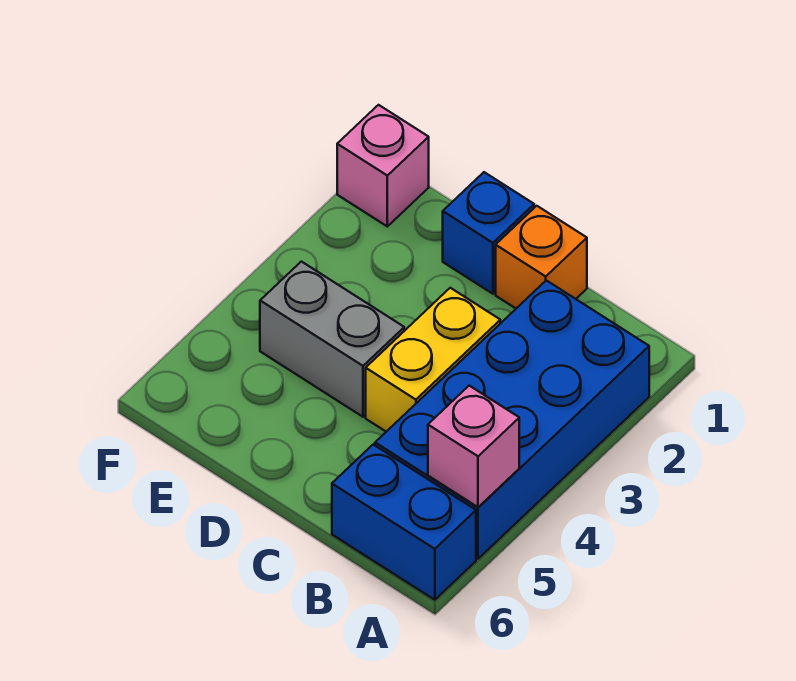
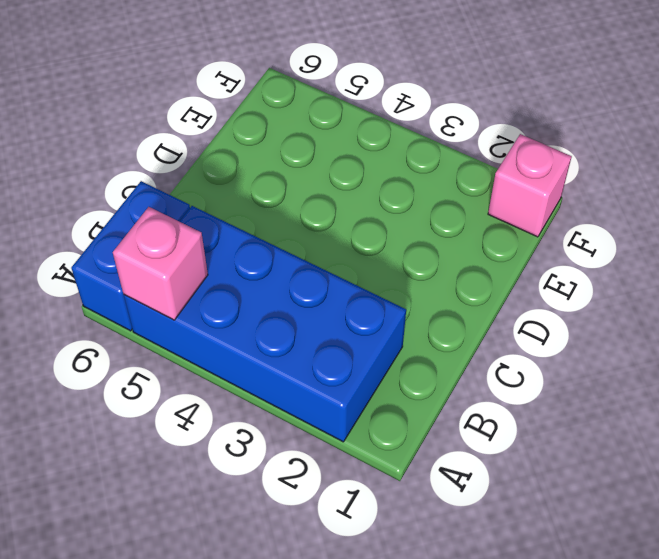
none -> orange 1x1 brick [496,206,587,308]
none -> yellow 1x2 brick [366,288,500,432]

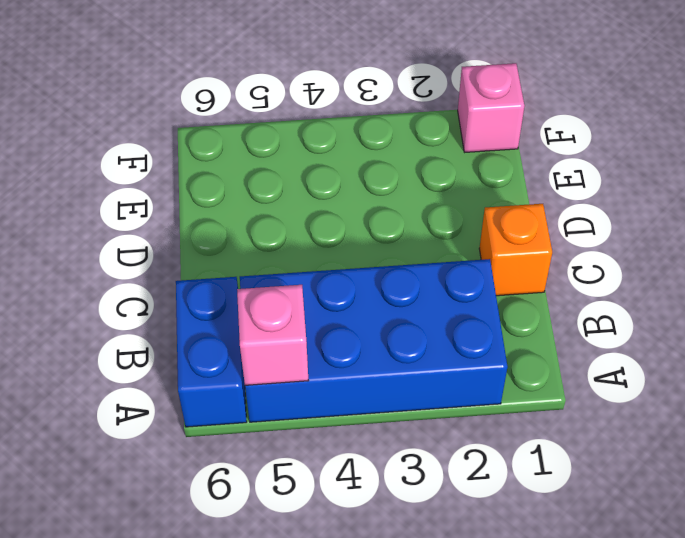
none -> yellow 1x2 brick [366,288,500,432]
none -> blue 1x1 brick [443,172,534,294]

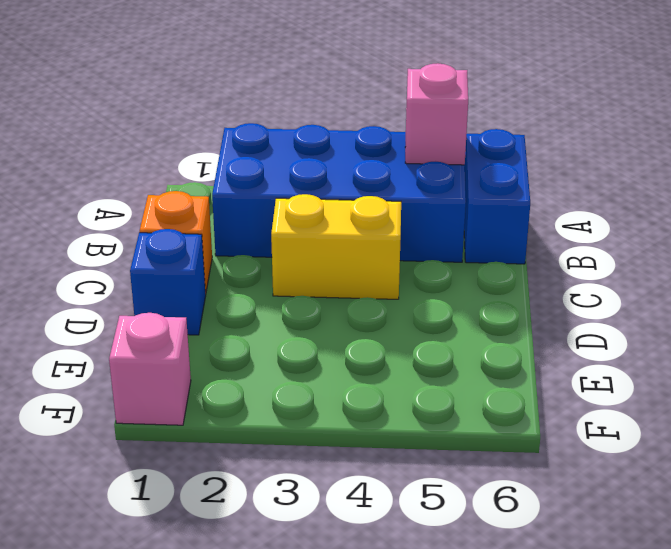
none -> grey 1x2 brick [260,262,404,417]

